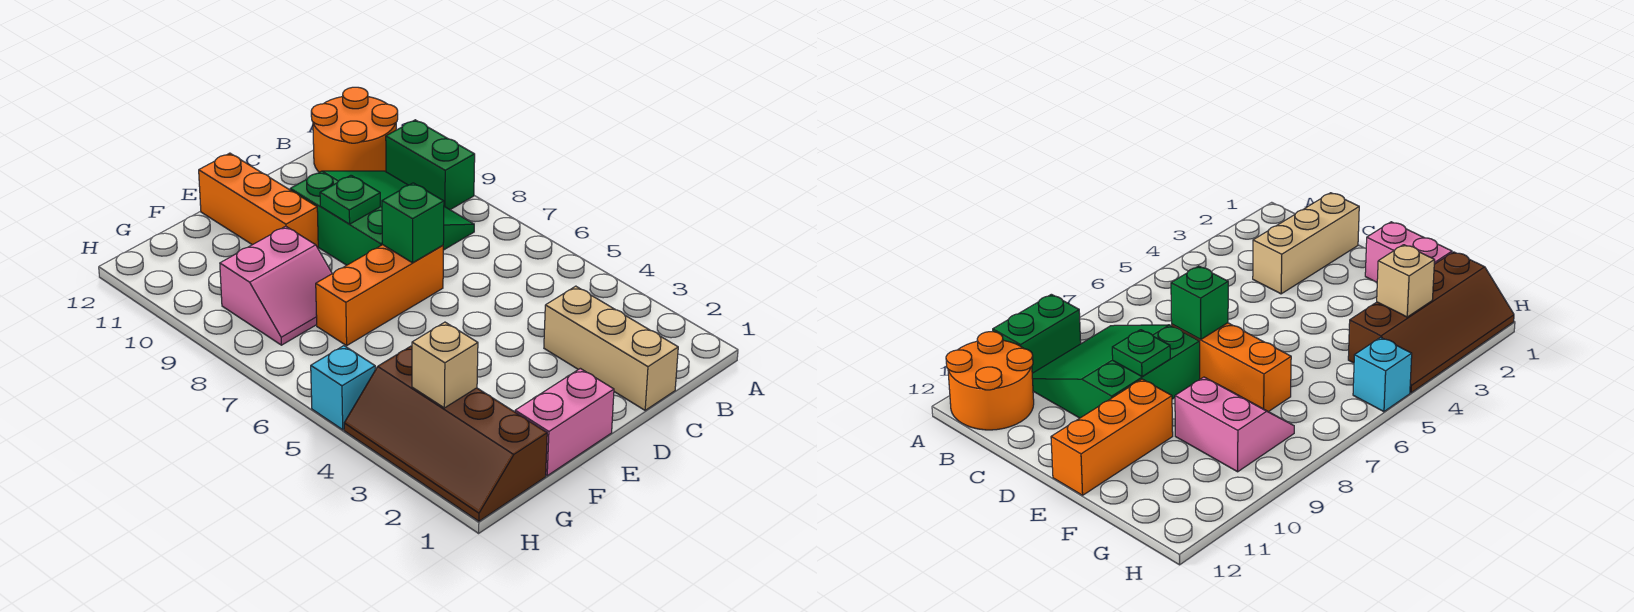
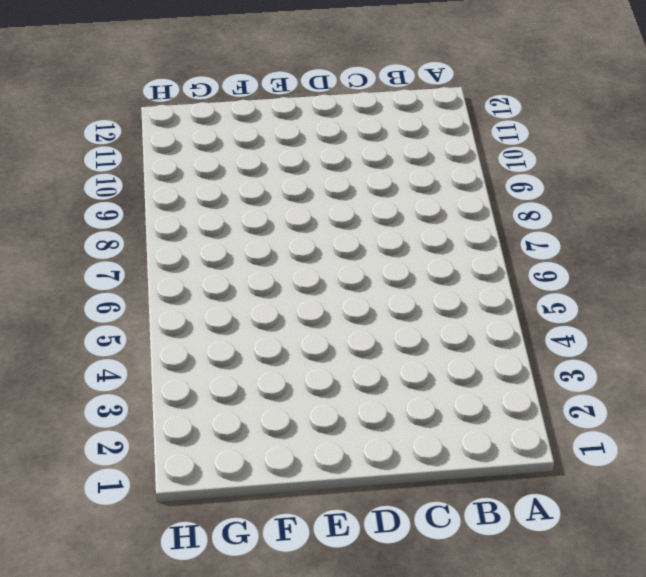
none -> green 1x2 brick [386,120,475,210]
none -> orange 2x2 round brick [311,87,398,172]
none -> green 3x3 slope [290,171,474,265]

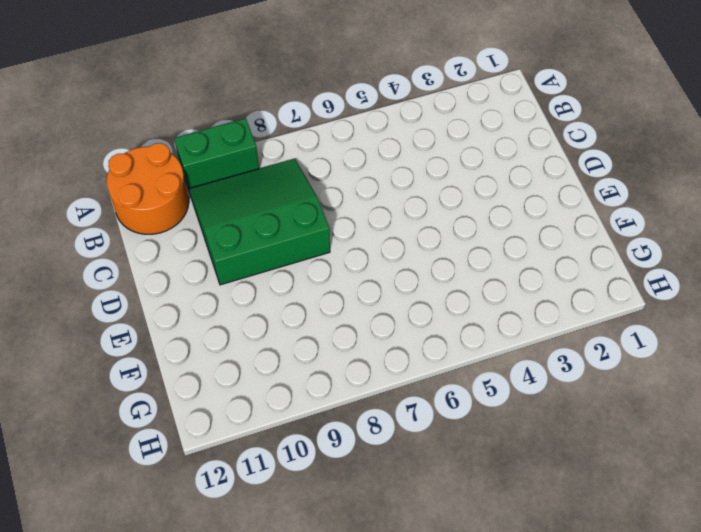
none -> tan 1x3 brick [544,286,678,410]
none -> orange 1x3 brick [316,245,443,346]
none -> pink 1x2 brick [515,368,614,476]

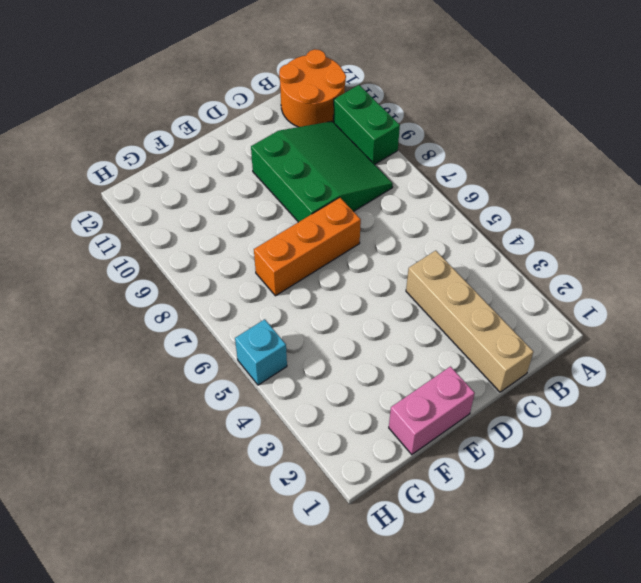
tan 1x4 brick [406,251,533,392] -> tan 1x3 brick [544,286,678,410]
none -> orange 1x3 brick [199,153,318,248]
none -> pink 2x2 slope [220,226,332,345]
none -> brown 2x4 slope [344,346,547,521]

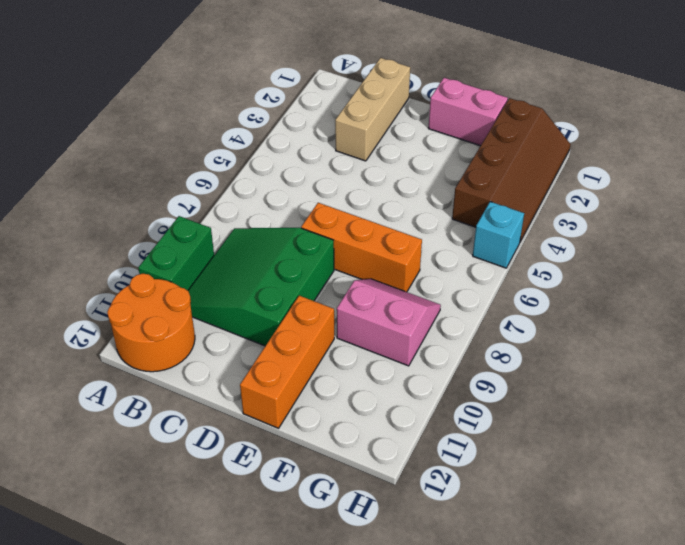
none -> green 1x1 brick [382,183,444,263]
none -> green 1x1 plate [320,175,380,224]
none -> tan 1x1 brick [412,322,478,408]

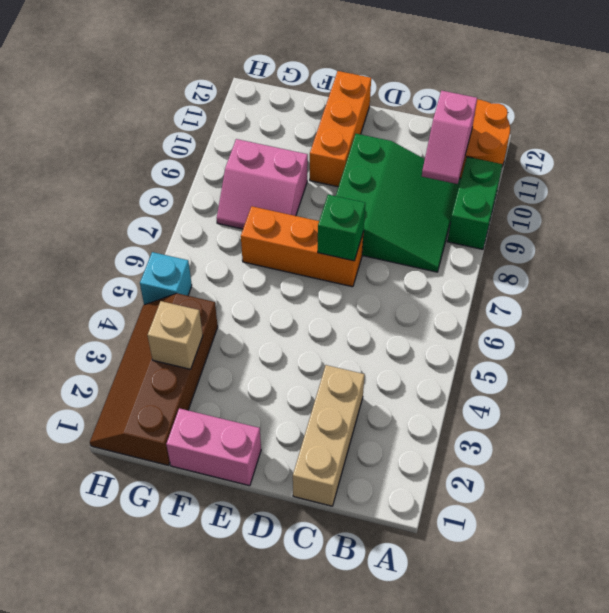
pink 1x2 slope [422,91,477,184] -> none
none -> green 1x1 plate [320,175,380,224]

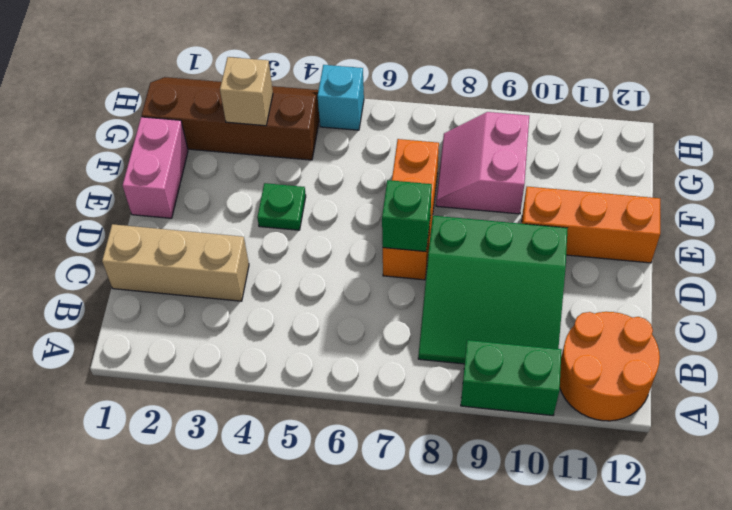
green 1x1 plate [257,183,306,230] -> green 1x1 plate moved to [320,175,380,224]

